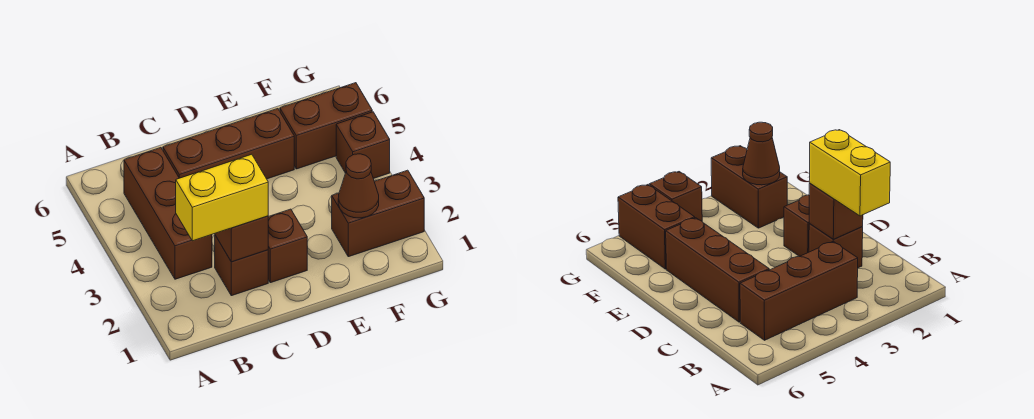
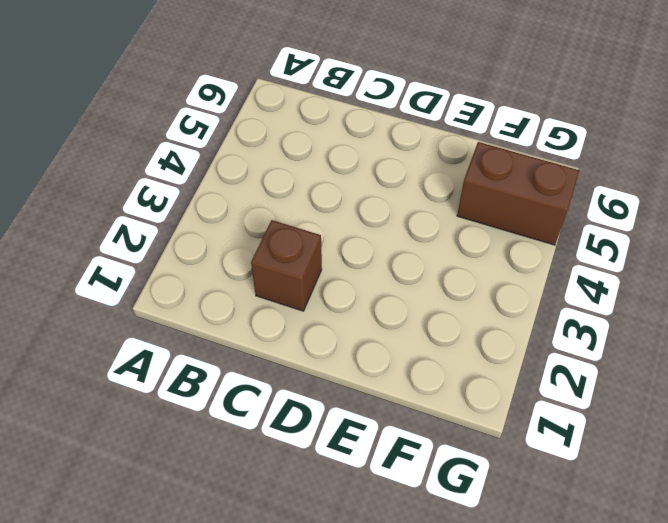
none -> brown 1x3 brick [124,148,212,279]
none -> brown 1x3 brick [163,109,294,179]

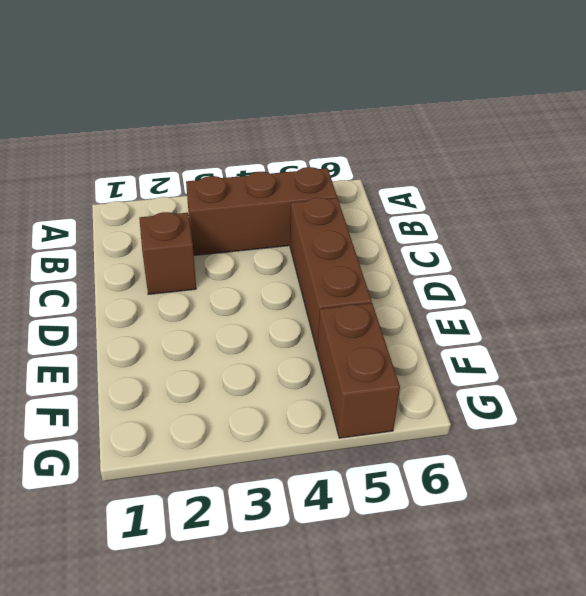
none -> brown 1x1 brick [268,209,307,283]
none -> brown 1x2 brick [332,170,424,257]

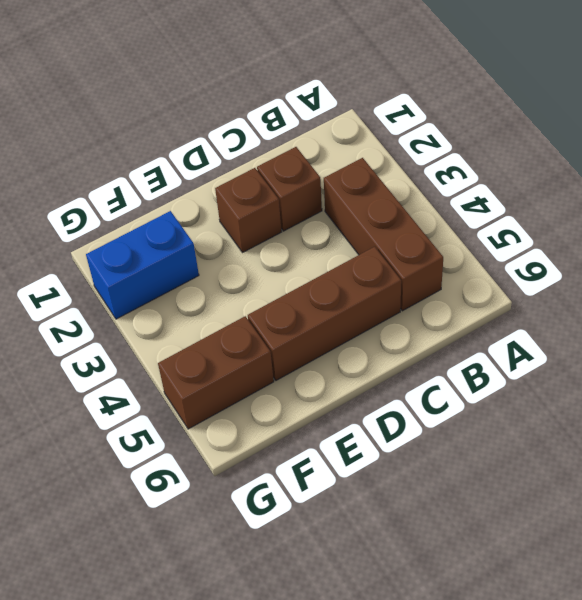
blue 1x2 brick [86,211,199,319] -> brown 1x2 brick [332,170,424,257]
none -> brown 1x1 brick [336,112,390,179]
none -> brown 1x1 brick [215,216,268,262]

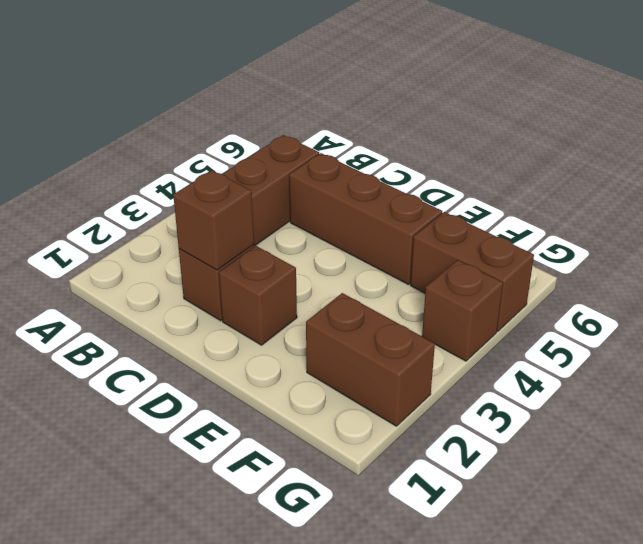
none -> brown 1x1 cone [338,154,379,218]
none -> yellow 1x2 brick [176,154,268,241]

